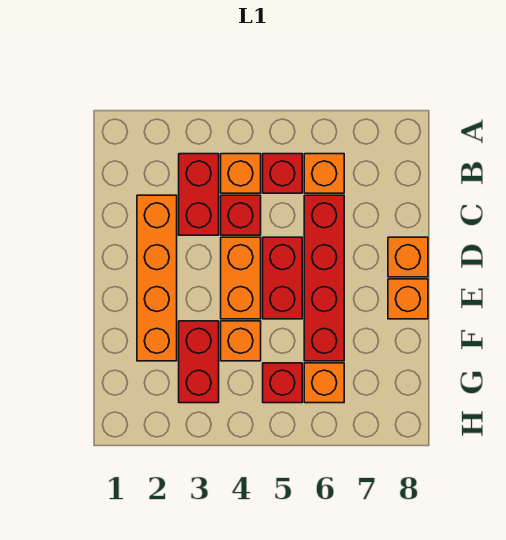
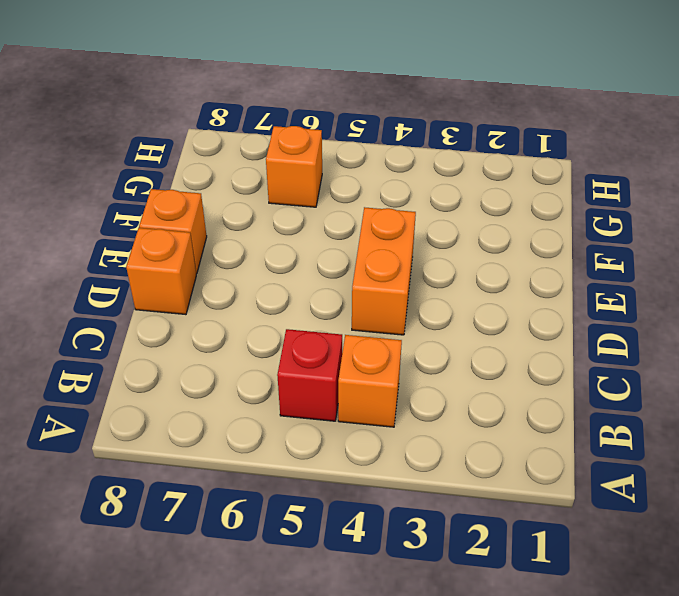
none -> red 1x2 brick [179,154,219,235]
none -> orange 1x1 brick [304,154,344,193]
none -> orange 1x4 brick [137,195,177,361]

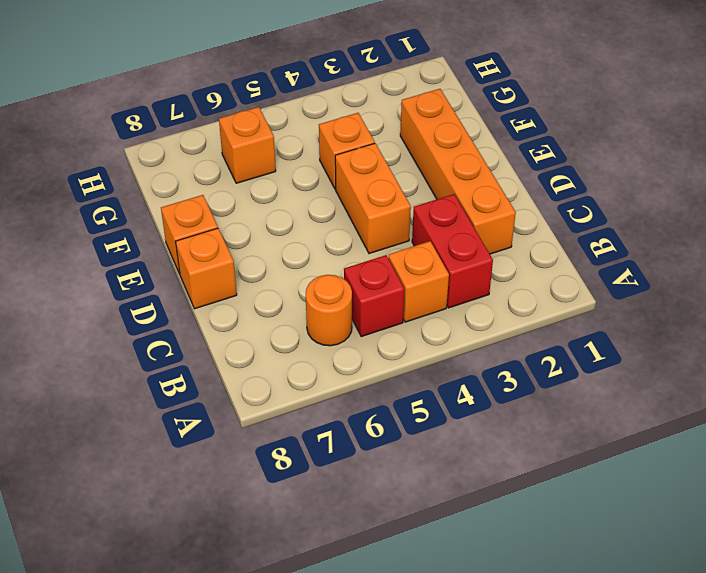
orange 1x1 round brick [306,275,352,346] -> orange 1x1 brick [304,154,344,193]
none -> red 1x1 brick [221,195,261,235]
none -> red 1x4 brick [304,195,344,361]
none -> red 1x2 brick [263,237,302,319]

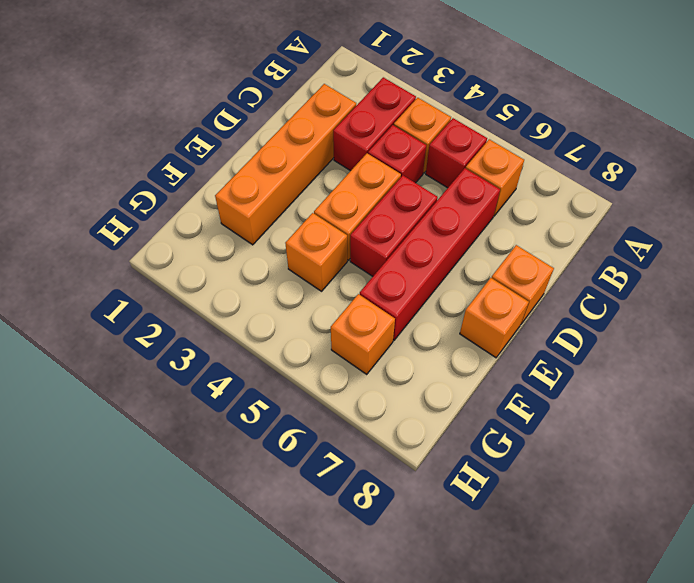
none -> red 1x2 brick [179,321,219,403]
none -> red 1x1 brick [263,363,302,403]

